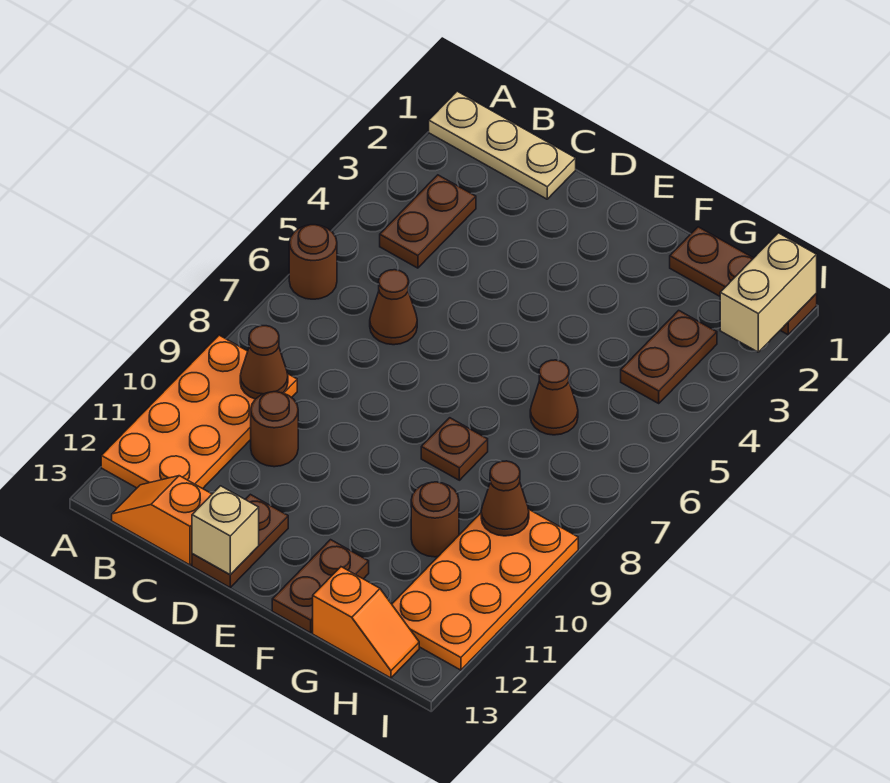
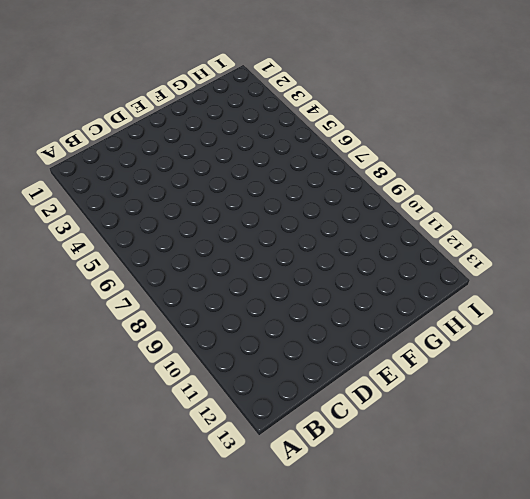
none -> tan 1x3 plate [429,91,576,199]
none -> brown 1x1 round brick [289,225,337,299]
none -> orange 2x4 plate [101,335,297,489]

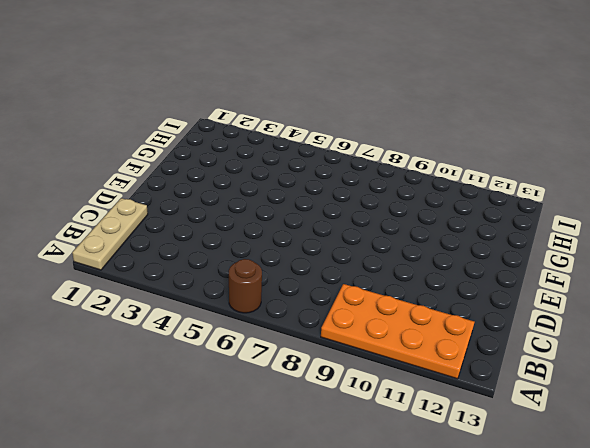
none -> brown 1x2 plate [380,175,476,268]
none -> orange 1x2 slope [112,476,212,565]
none -> brown 1x1 cone [370,270,417,345]

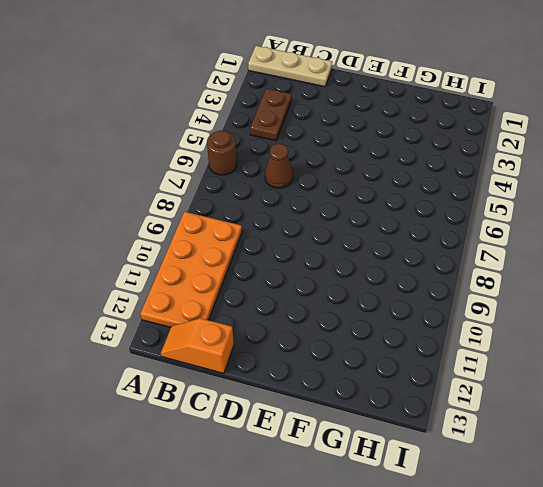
none -> brown 1x1 round brick [251,392,298,467]
none -> brown 1x2 plate [192,494,288,587]
none -> brown 1x1 plate [421,418,488,480]

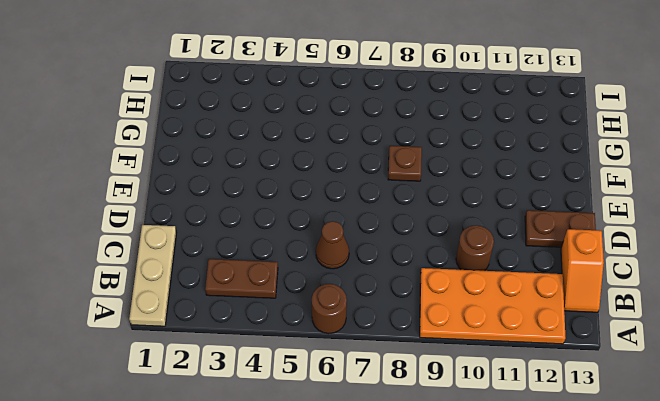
none -> brown 1x2 plate [272,540,369,633]
none -> brown 1x3 plate [670,227,817,335]
none -> brown 1x1 cone [530,360,578,435]

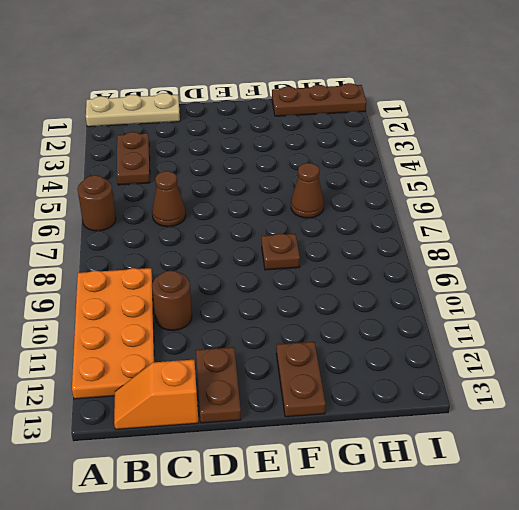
none -> brown 1x1 round brick [411,482,459,557]
none -> orange 1x2 slope [313,567,419,678]
none -> brown 1x2 plate [621,310,717,403]

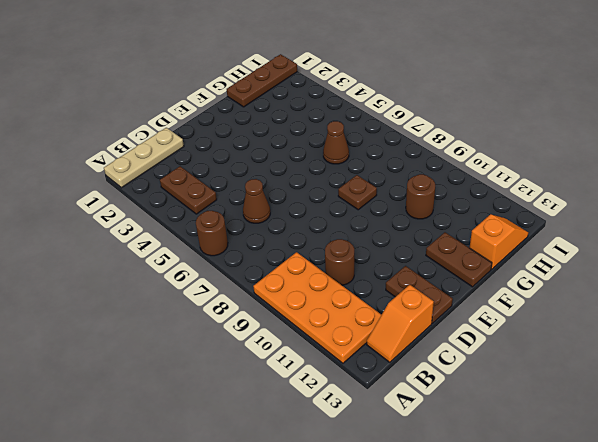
none -> brown 1x2 plate [621,310,717,403]
none -> orange 2x4 plate [392,509,578,670]
none -> brown 1x1 cone [240,326,288,399]

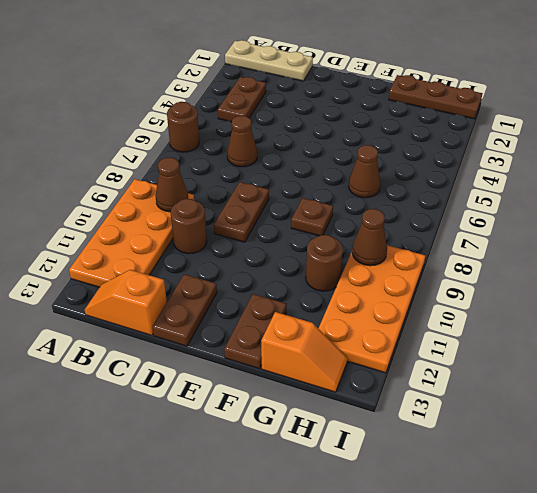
brown 1x2 plate [214,182,269,242] -> brown 1x2 plate moved to [621,310,717,403]
none -> tan 1x1 brick [192,486,259,575]
none -> tan 1x2 brick [720,233,817,352]

